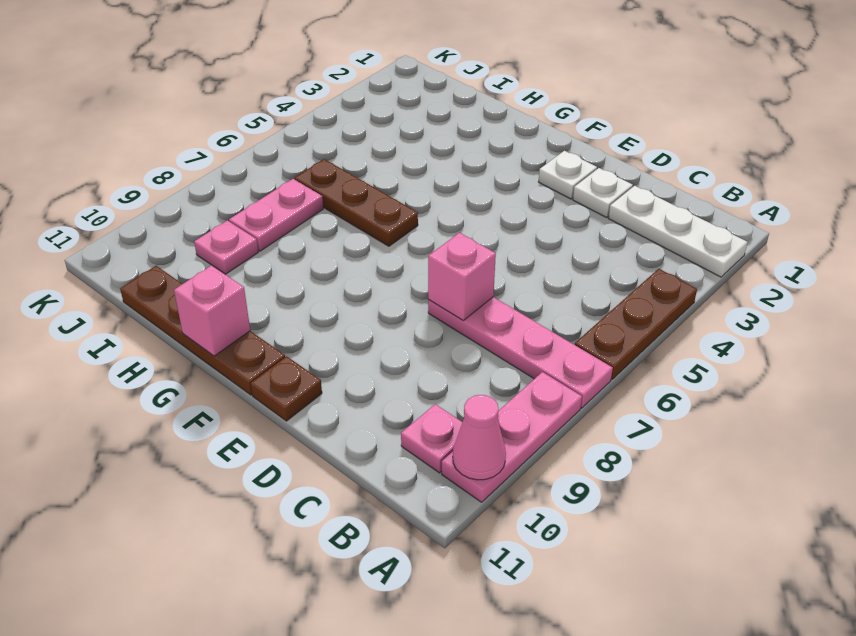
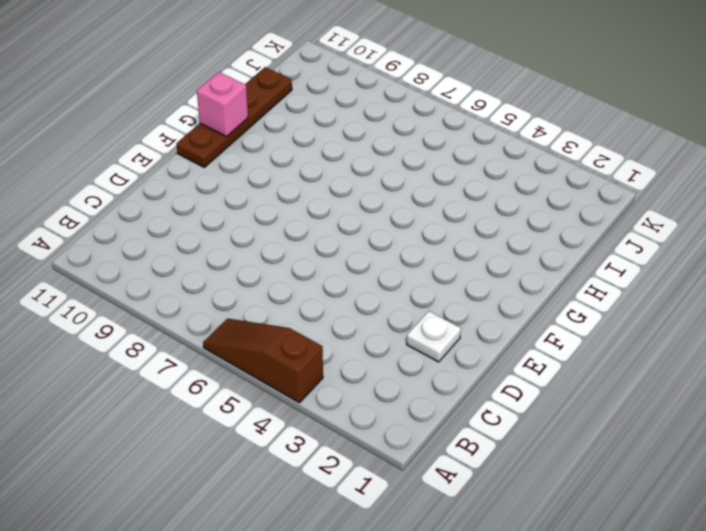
brown 1x3 slope [203,319,323,403] -> brown 1x3 plate [575,269,697,379]
none -> white 1x3 plate [608,186,748,277]
none -> pink 1x4 plate [428,297,613,408]
none -> pink 1x3 plate [442,372,582,502]

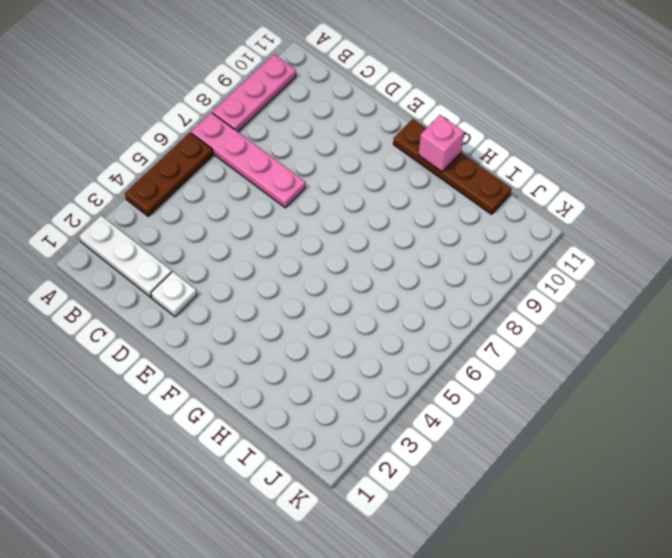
none -> pink 1x1 plate [401,404,463,473]
none -> white 1x1 plate [539,151,597,199]
none -> brown 1x1 plate [251,356,322,421]

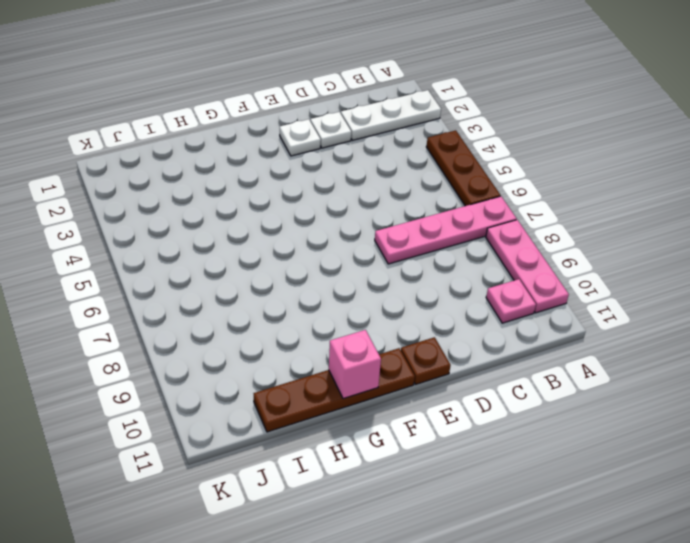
none -> brown 1x3 plate [295,159,418,246]
none -> pink 1x2 plate [229,179,323,251]
none -> pink 1x1 plate [194,220,258,274]

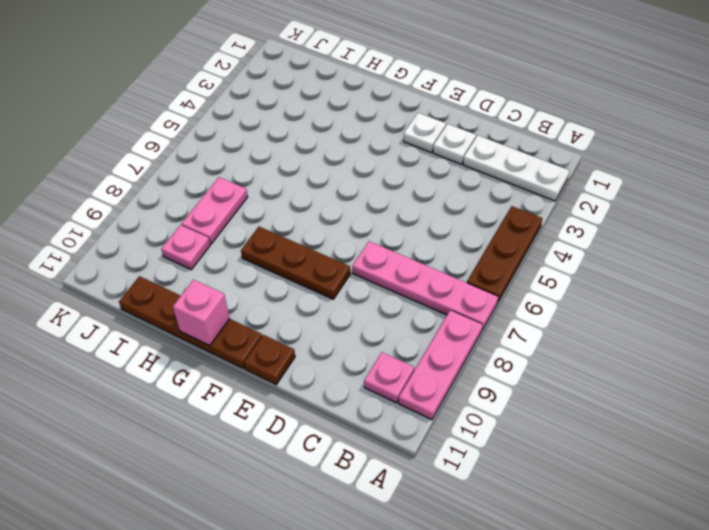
brown 1x3 plate [241,227,350,299] -> brown 1x3 plate moved to [295,159,418,246]
none -> pink 1x1 cone [453,395,506,480]
none -> pink 1x1 brick [428,233,496,320]

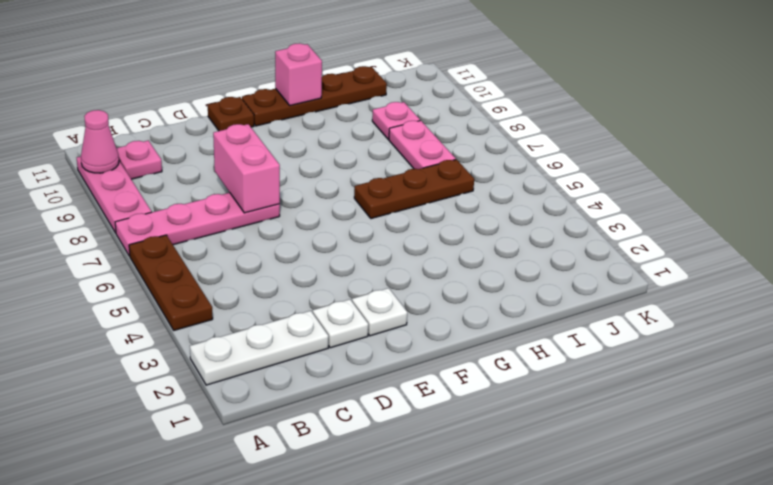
pink 1x2 brick [213,124,280,213] -> pink 1x1 brick [428,233,496,320]

